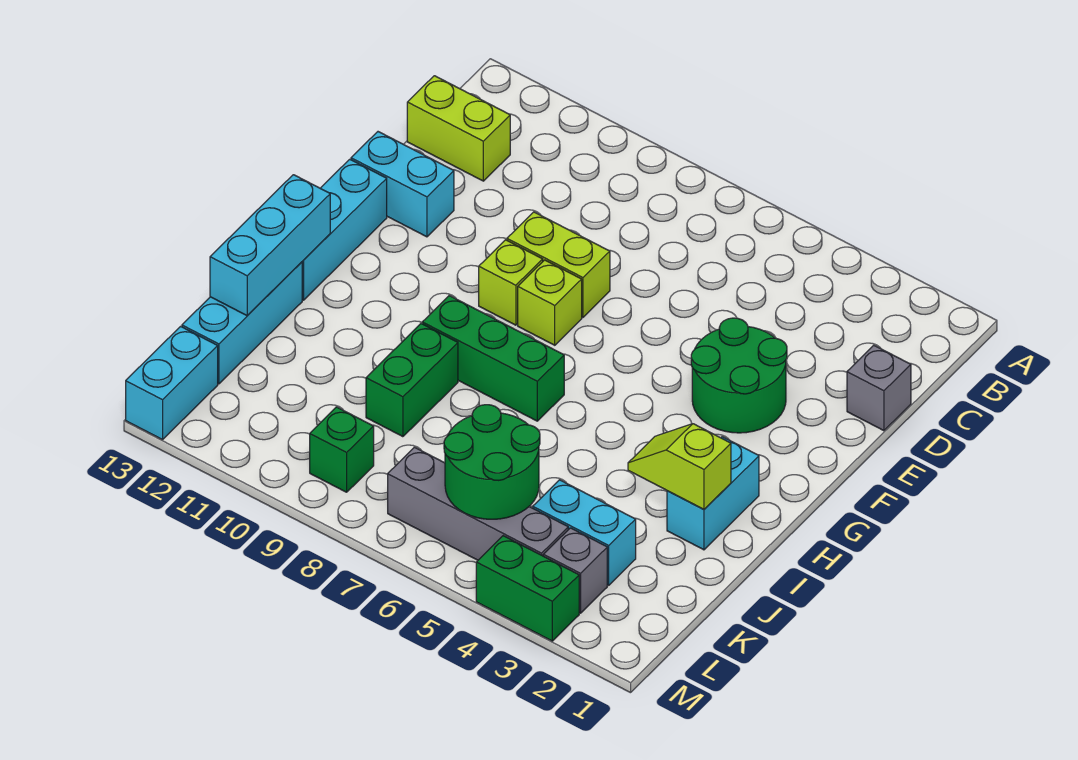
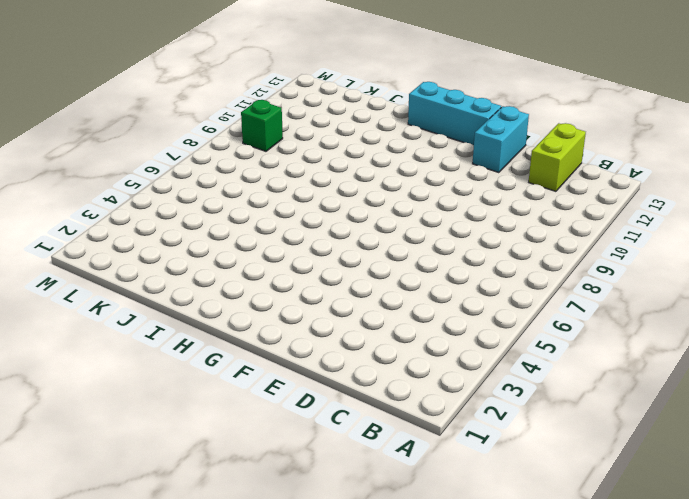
none -> grey 1x1 brick [847,345,911,431]
none -> green 2x2 round brick [691,318,787,433]
none -> lime 1x2 brick [507,212,610,317]

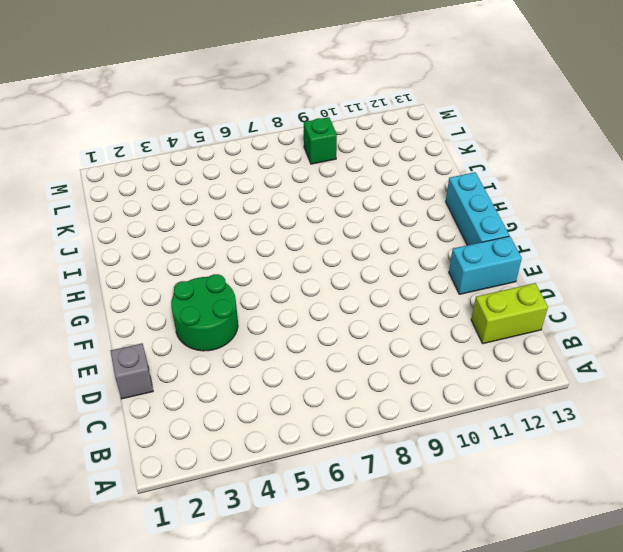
none -> lime 1x2 brick [507,212,610,317]
none -> lime 1x1 brick [518,260,582,345]
none -> lime 1x1 brick [479,240,543,325]

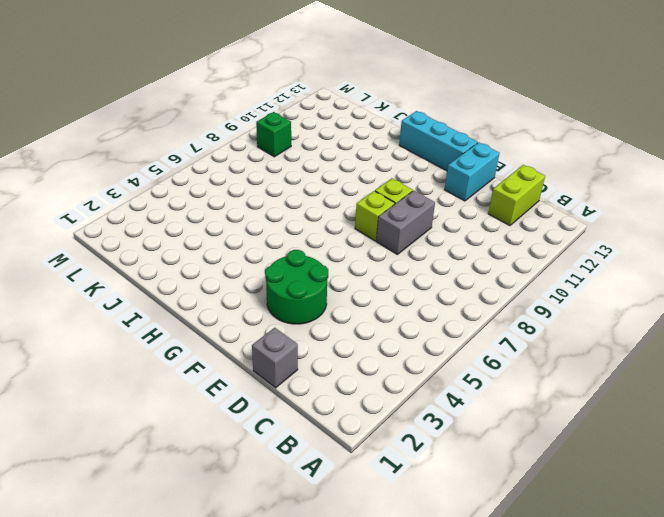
grey 1x2 brick [376,190,435,254] -> lime 1x2 brick [507,212,610,317]
none -> cyan 1x2 brick [667,437,759,550]
none -> green 1x3 brick [422,296,564,421]
none -> green 1x2 brick [366,324,458,437]

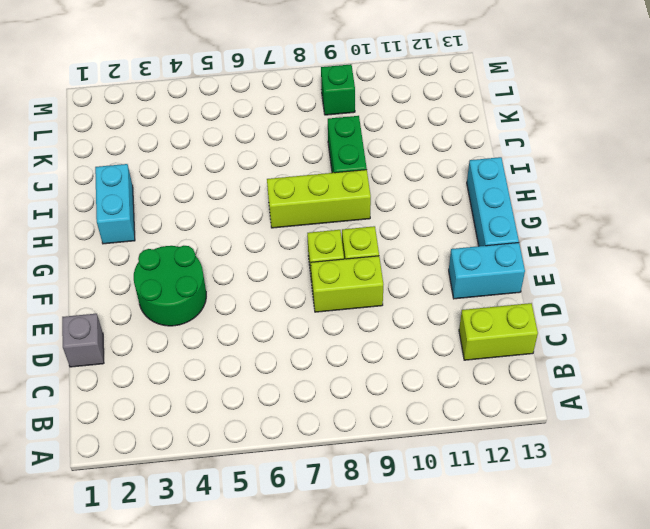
lime 1x3 brick [267,170,371,228] -> green 1x3 brick [422,296,564,421]
none -> cyan 1x3 brick [182,262,302,384]
none -> cyan 1x2 brick [533,480,636,585]
none -> grey 1x1 brick [543,528,607,613]

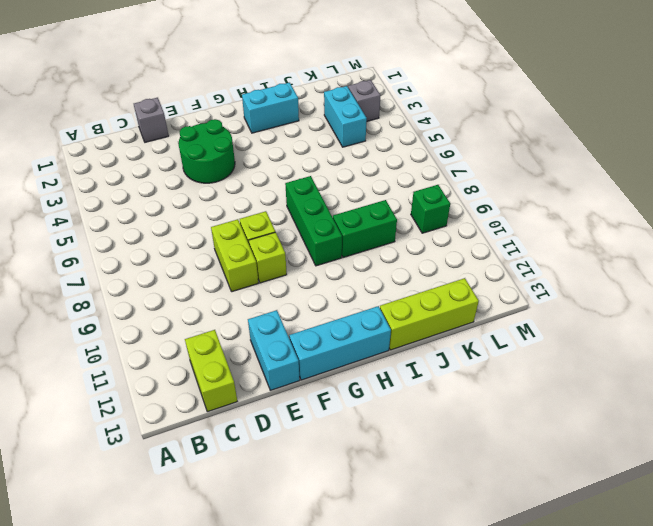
lime 1x3 brick [380,278,479,350] -> cyan 1x3 brick [182,262,302,384]
none -> grey 1x4 brick [388,447,568,560]
none -> cyan 1x2 brick [126,326,218,440]
none -> green 1x2 brick [476,536,579,641]

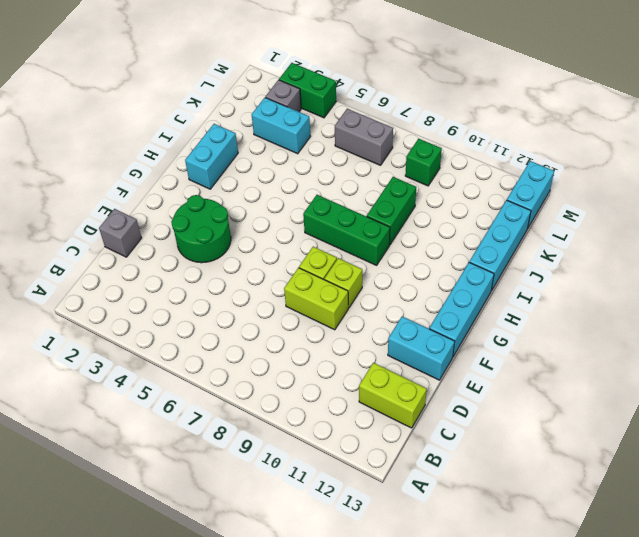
grey 1x2 brick [335,109,393,165] -> grey 1x4 brick [388,447,568,560]
none -> cyan 1x3 brick [210,175,330,316]
none -> lime 1x2 slope [628,424,731,509]
none -> green 2x2 round brick [444,405,540,519]

